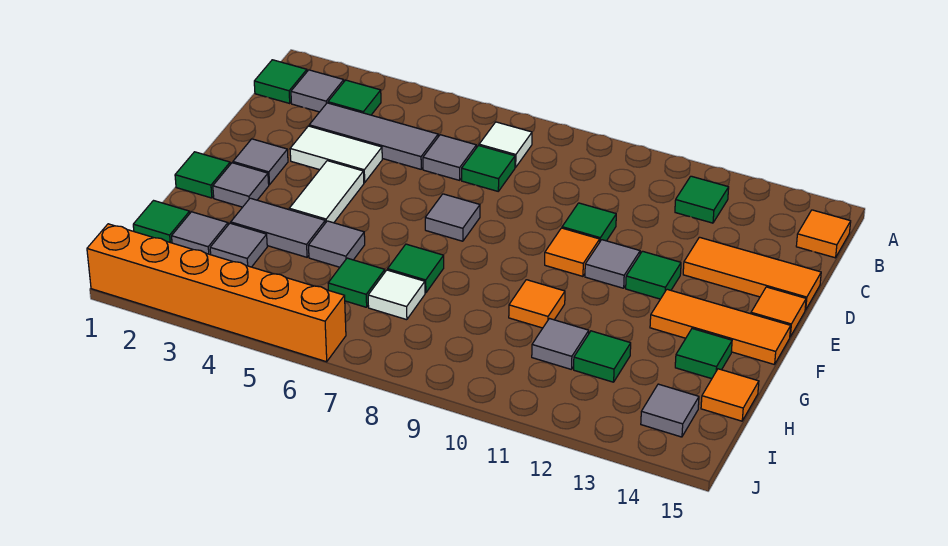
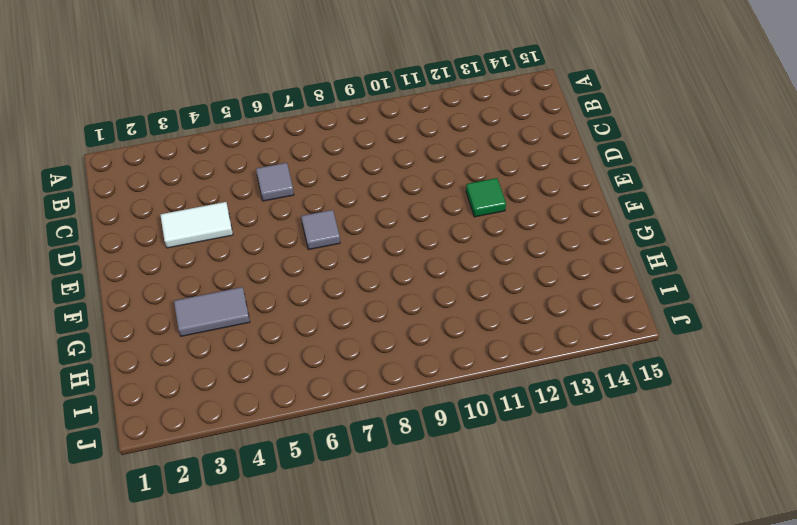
none -> green 1x1 tile [254,60,307,103]
none -> grey 1x1 tile [291,70,344,112]
none -> green 1x1 tile [328,80,381,115]
none -> white 1x1 tile [479,122,532,167]

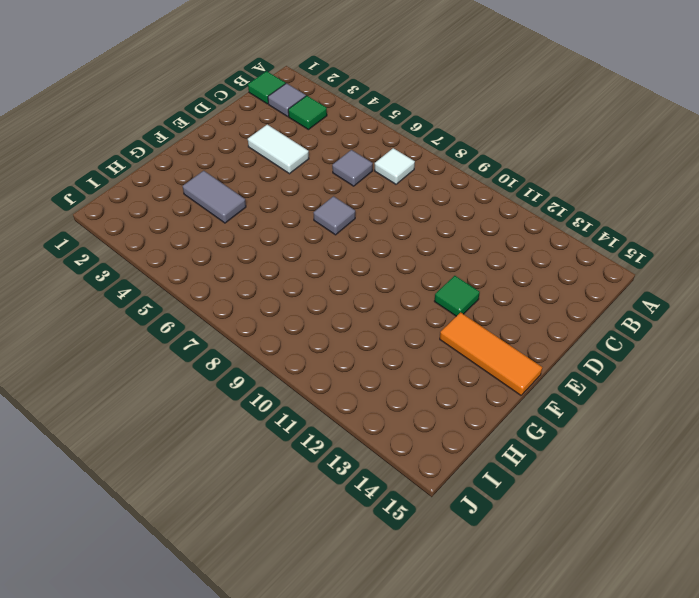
none -> green 1x1 tile [675,176,729,223]
none -> orange 1x1 tile [796,210,851,258]
none -> grey 1x3 tile [309,103,438,169]
none -> green 1x1 tile [462,146,515,191]

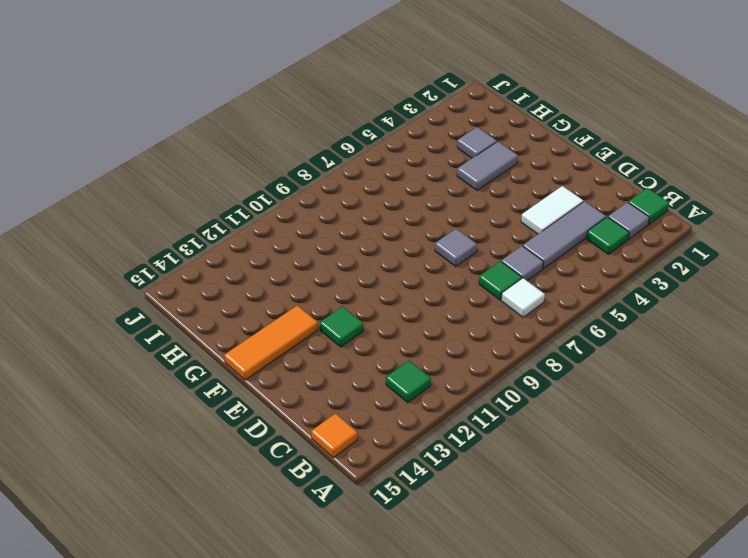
none -> green 1x1 tile [562,203,616,241]
none -> orange 1x3 tile [683,237,821,310]
none -> grey 1x1 tile [233,139,288,185]
none -> white 1x2 tile [289,161,364,223]

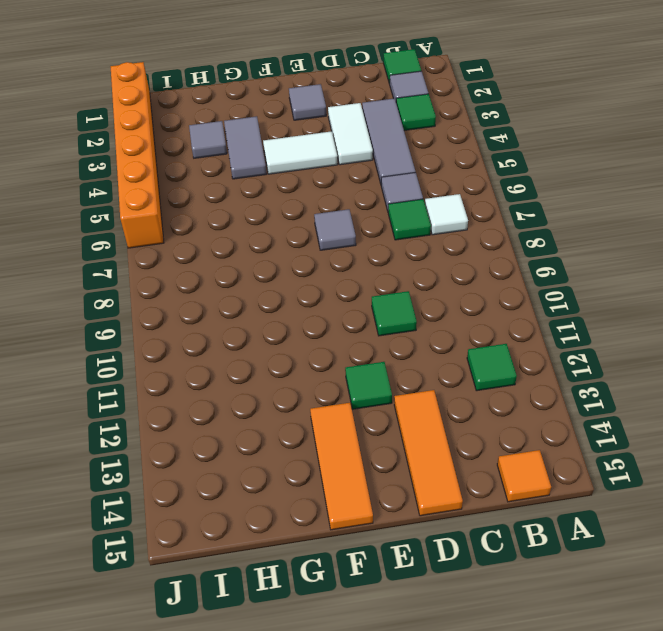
none -> orange 1x1 tile [545,228,600,276]
none -> grey 1x1 tile [585,240,640,288]
none -> orange 1x1 tile [751,287,806,337]
none -> green 1x1 tile [175,152,230,198]

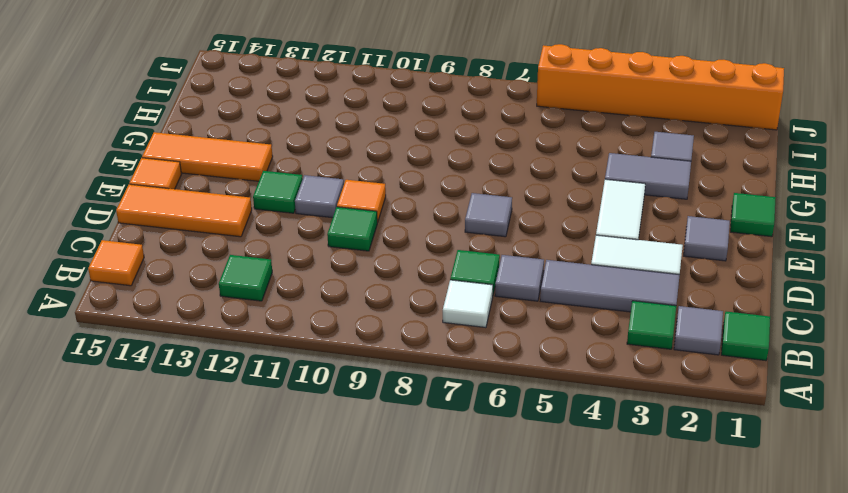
none -> grey 1x1 tile [213,163,269,207]
none -> grey 1x1 tile [308,221,365,267]
none -> green 1x1 tile [388,244,444,293]
none -> orange 1x1 tile [509,280,565,328]

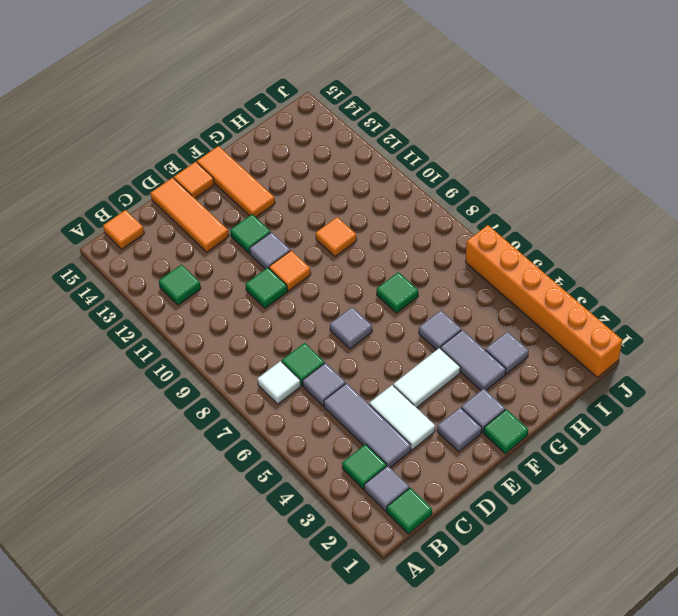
none -> green 1x1 tile [675,329,732,379]
none -> green 1x1 tile [133,201,190,243]
none -> grey 1x1 tile [172,212,228,255]
none -> green 1x1 tile [328,258,385,307]

